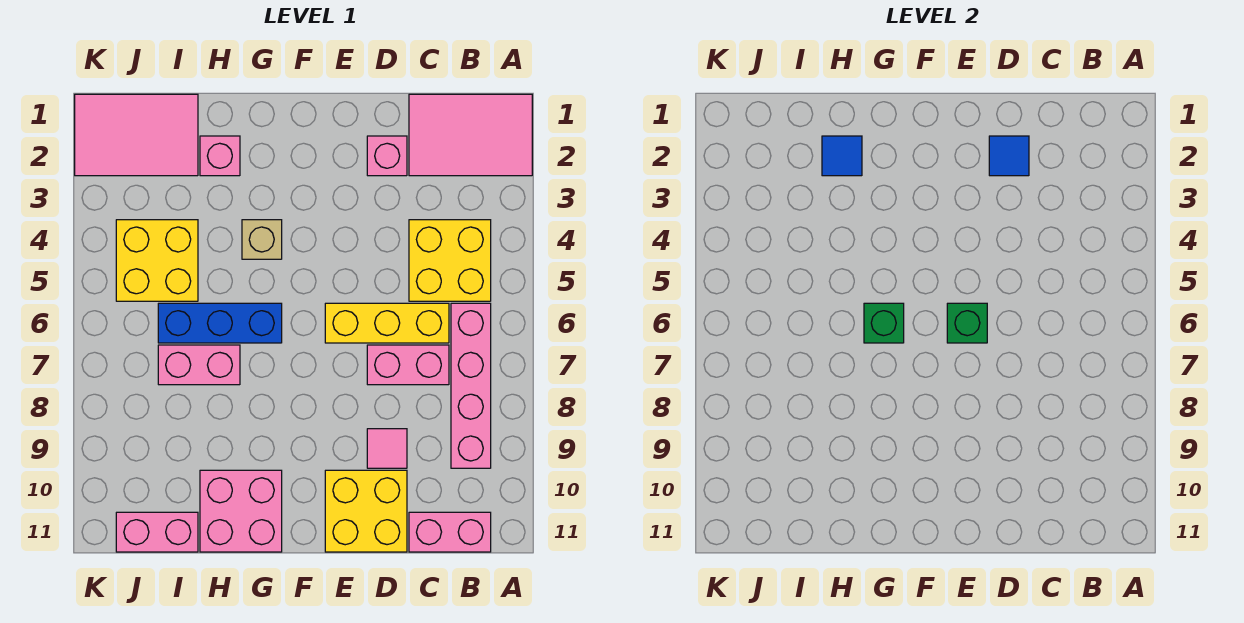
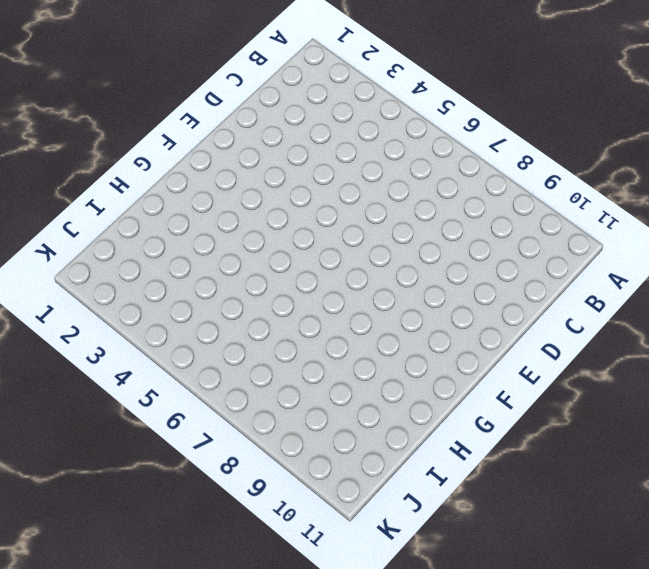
none -> pink 2x3 tile [409,94,532,176]
none -> yellow 2x2 brick [409,220,491,301]
none -> pink 1x4 brick [451,303,491,468]

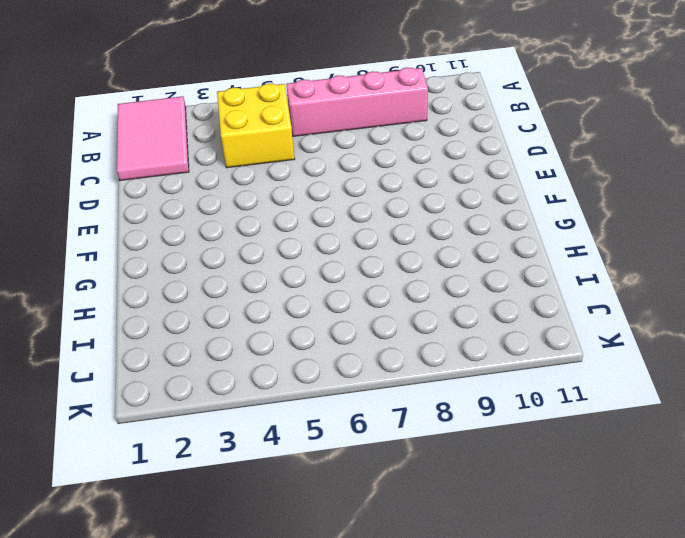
none -> pink 1x2 brick [409,512,491,552]
none -> yellow 1x3 brick [325,303,449,343]
none -> pink 1x2 brick [367,345,449,385]

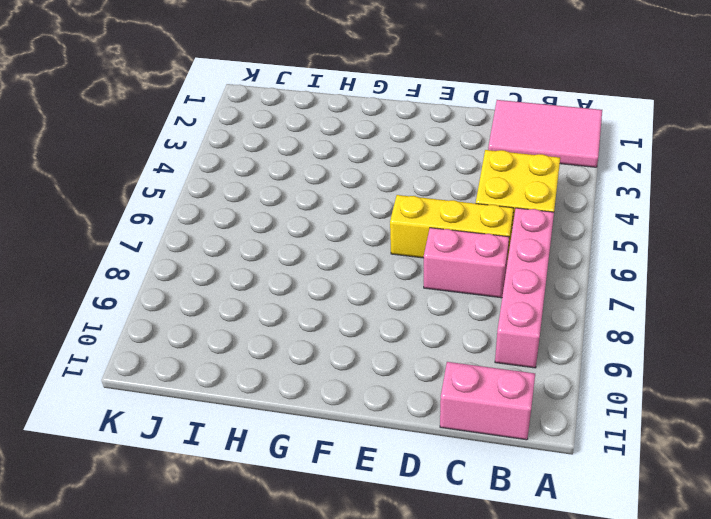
none -> pink 1x1 brick [367,136,407,176]
none -> pink 1x1 tile [367,429,407,468]
none -> yellow 2x2 brick [325,470,407,552]

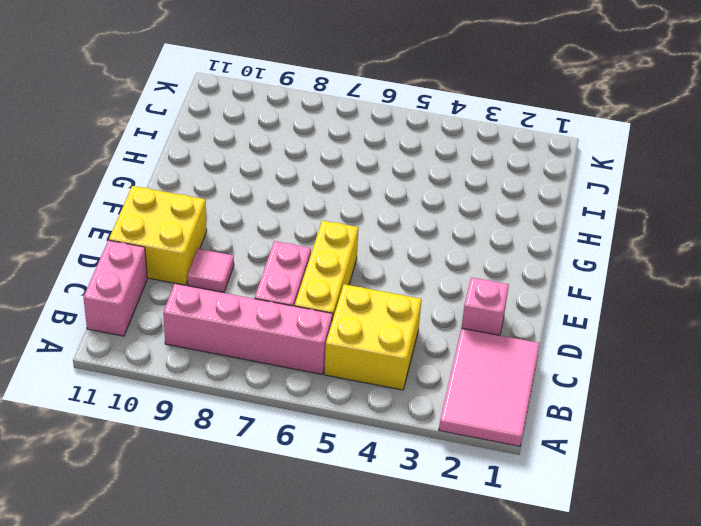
none -> tan 1x1 brick [242,220,282,259]
none -> blue 1x3 brick [158,303,282,343]
none -> pink 2x2 brick [200,470,282,552]

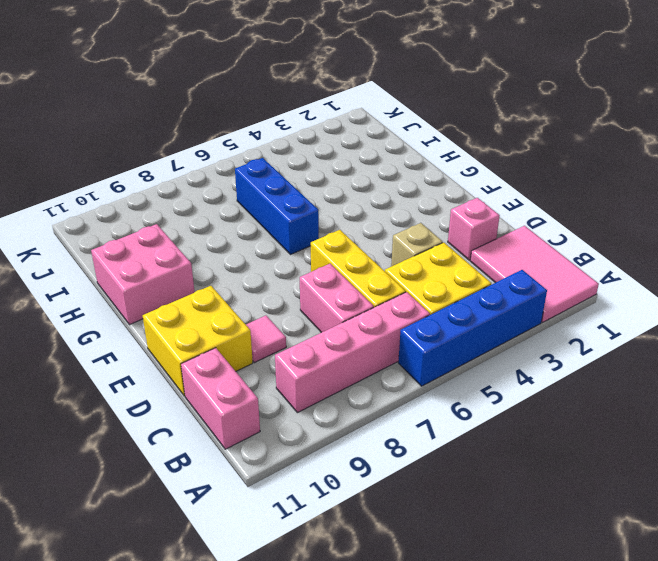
blue 1x4 brick [398,270,547,386] -> none
tan 1x1 brick [391,223,443,266] -> tan 1x1 brick moved to [242,220,282,259]
none -> pink 1x1 brick [200,136,240,176]
none -> pink 1x2 brick [158,345,240,385]
none -> pink 2x3 tile [75,94,198,176]

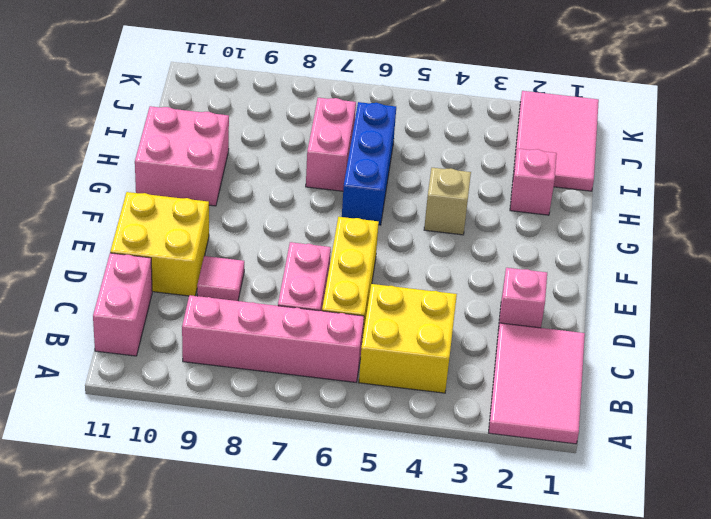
none -> yellow 2x2 brick [116,220,198,301]
none -> pink 1x2 brick [116,512,198,552]
none -> blue 1x1 tile [989,136,1029,176]

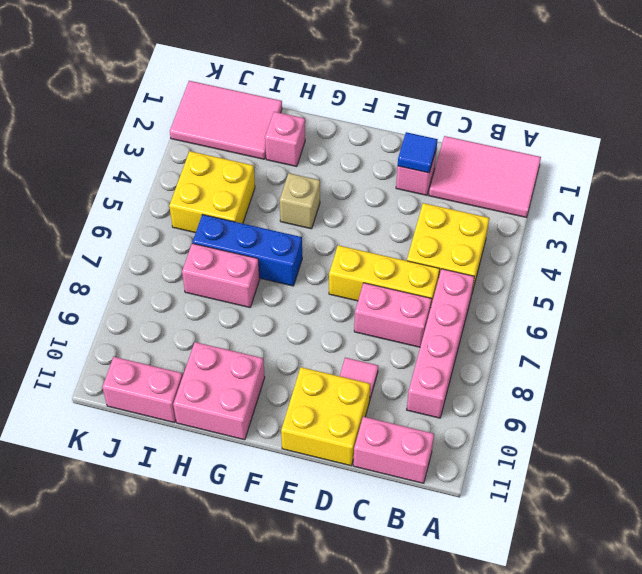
none -> green 1x1 brick [947,303,987,343]
none -> green 1x1 brick [864,303,904,343]
none -> blue 1x1 tile [822,136,862,176]

